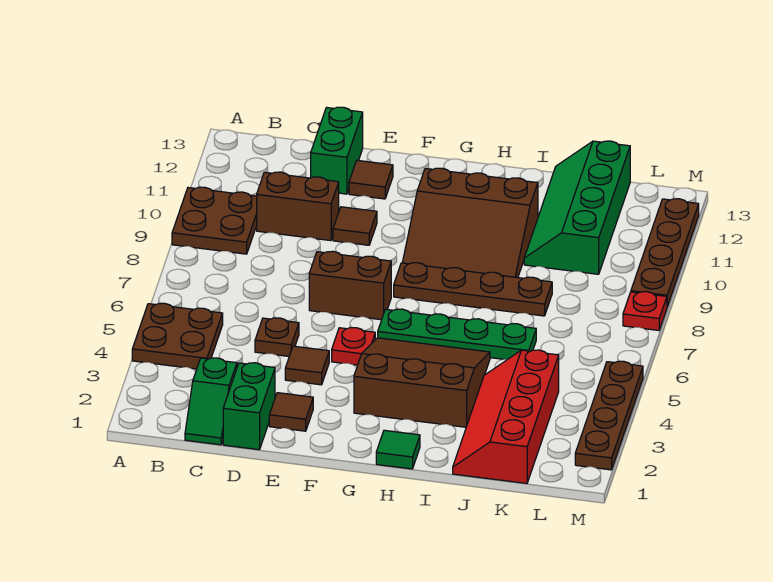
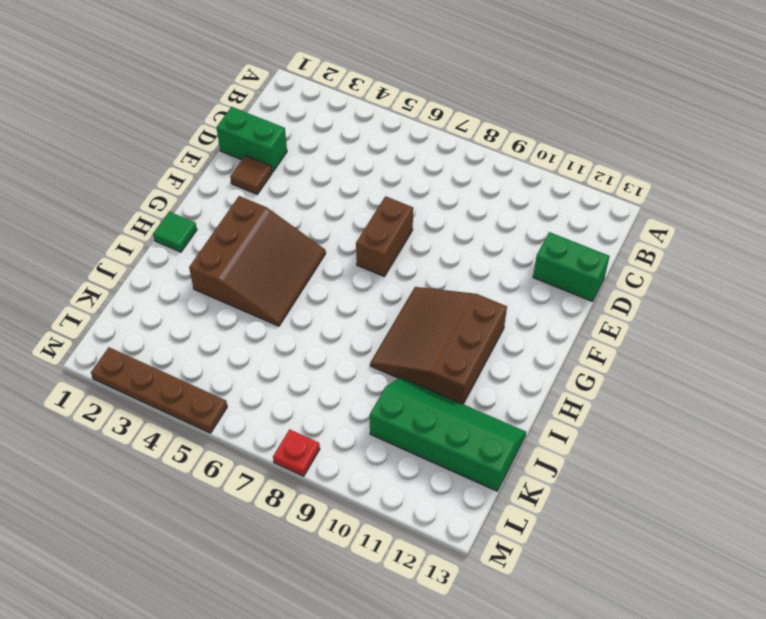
none -> brown 2x2 plate [132,303,223,369]
none -> brown 2x2 plate [172,187,257,254]
none -> green 1x2 slope [185,358,237,445]

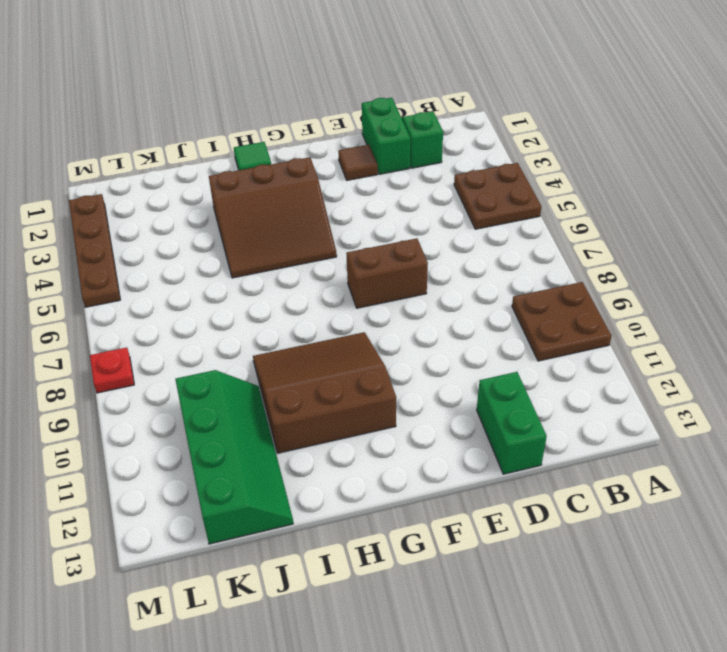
none -> brown 1x2 brick [257,172,339,241]
none -> brown 1x1 plate [255,318,299,356]
none -> brown 1x1 tile [285,346,329,385]

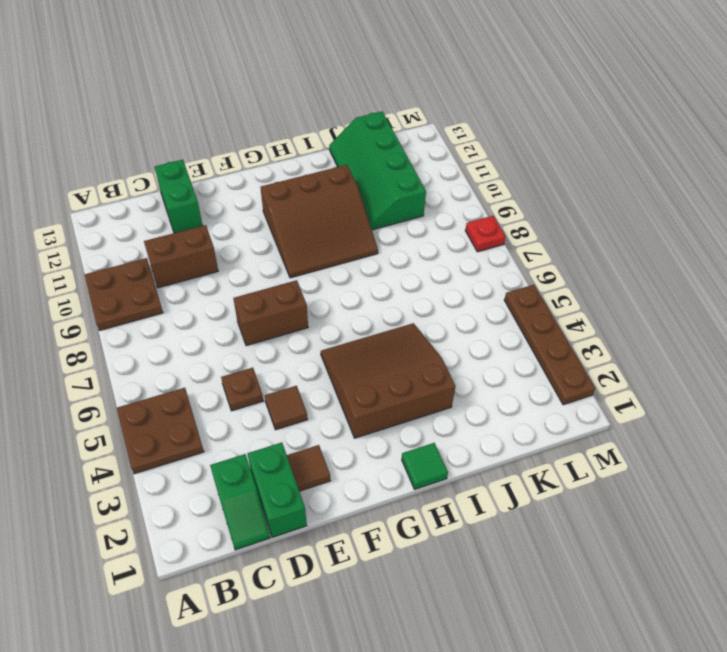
none -> brown 1x1 tile [333,207,377,245]
none -> brown 1x1 tile [349,160,393,199]
none -> red 1x1 plate [332,328,375,365]

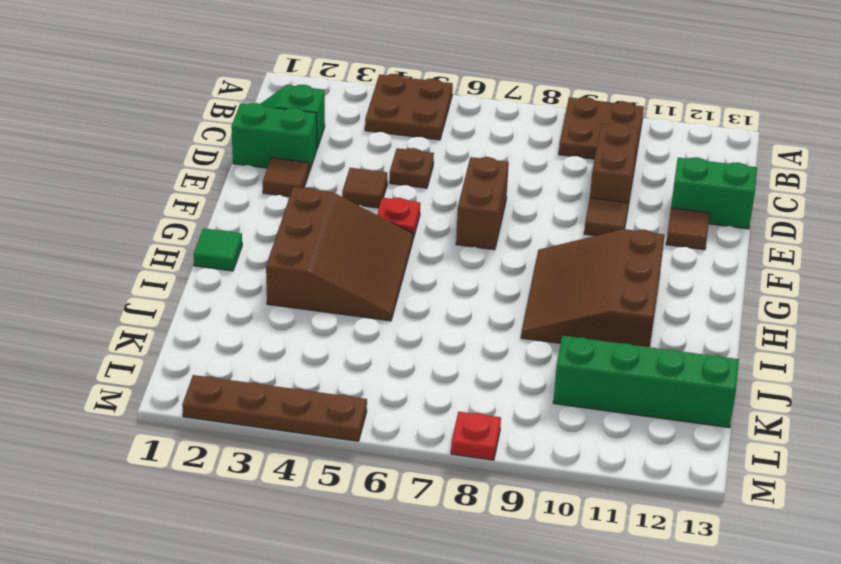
none -> green 1x4 plate [378,309,536,359]
none -> brown 1x4 plate [394,263,552,316]
none -> red 2x4 slope [453,350,559,483]

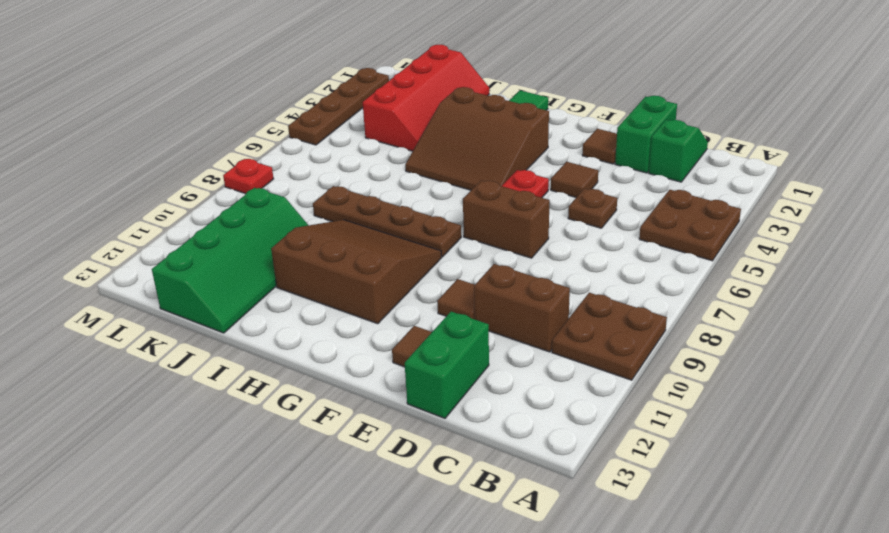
none -> green 1x4 plate [378,309,536,359]
none -> brown 1x4 plate [631,199,699,306]

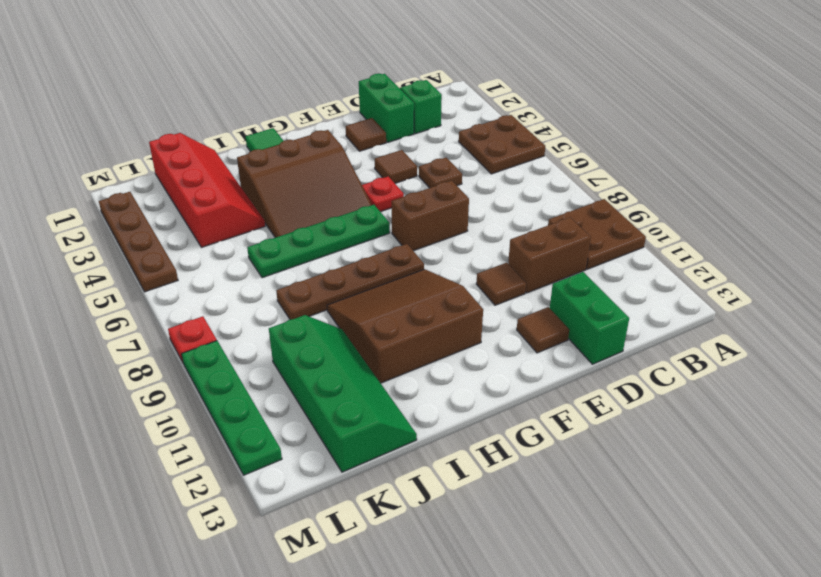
green 1x4 plate [182,341,282,475] -> brown 1x4 plate [631,199,699,306]

